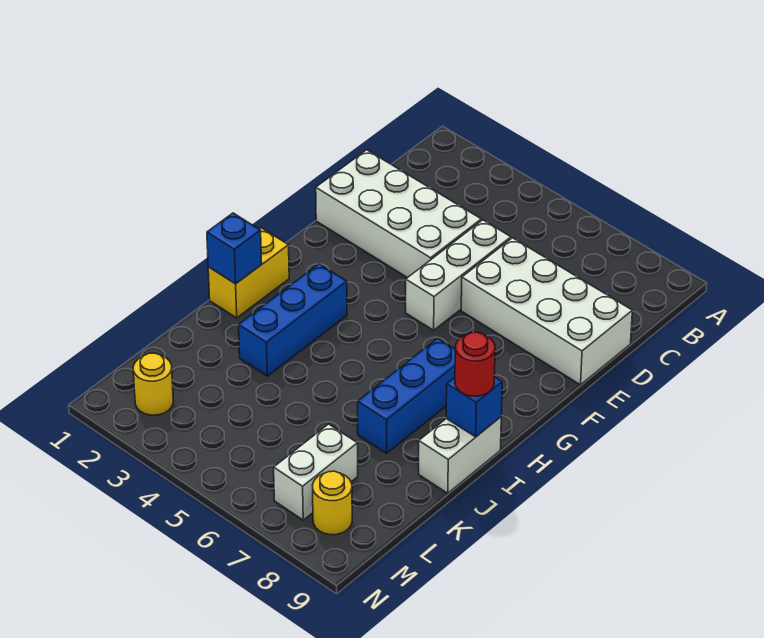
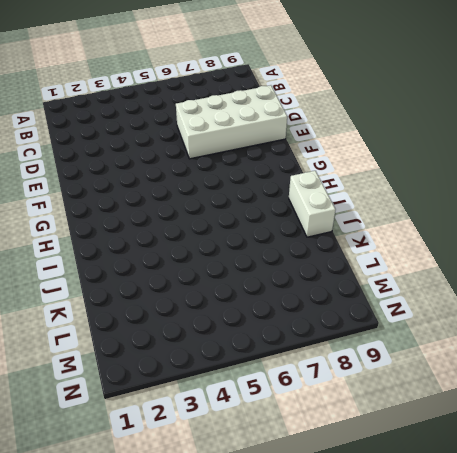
none -> white 2x4 brick [316,150,481,278]
none -> white 1x3 brick [406,220,511,330]
none -> yellow 1x2 brick [208,228,289,318]

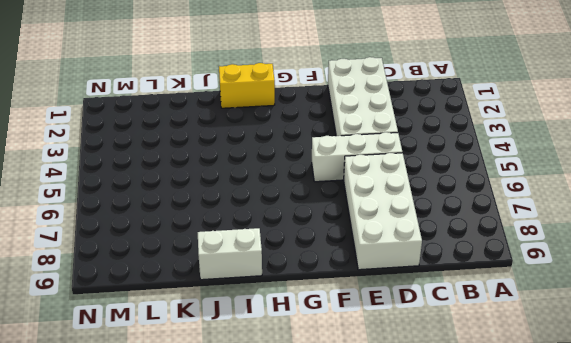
none -> blue 1x3 brick [239,264,347,376]
none -> blue 1x3 brick [358,338,455,454]
none -> white 1x2 brick [274,424,358,520]

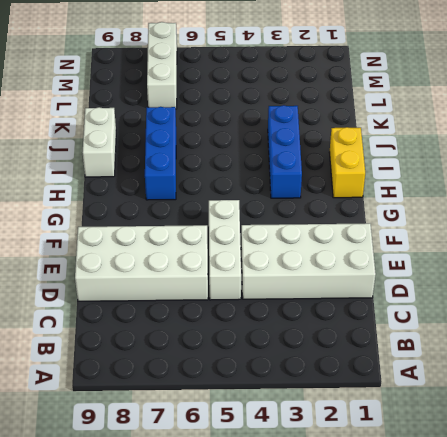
white 1x3 brick [147,22,177,109] -> white 1x2 brick [274,424,358,520]
none -> yellow 1x1 round brick [133,353,173,415]
none -> yellow 1x1 round brick [312,471,352,535]
none -> blue 1x1 brick [207,213,262,284]

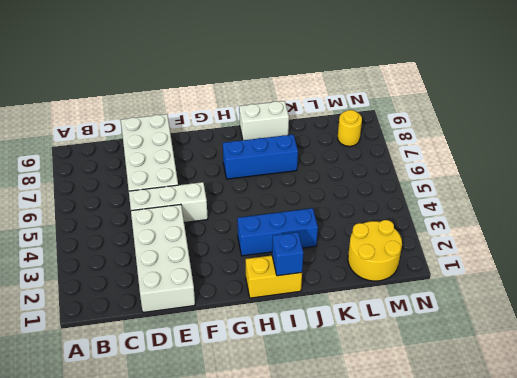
yellow 2x2 round brick [348,220,402,281] -> yellow 1x1 round brick [133,353,173,415]
none -> white 1x2 brick [274,424,358,520]
none -> blue 1x1 brick [446,377,502,437]
none -> red 1x1 round brick [455,332,495,396]

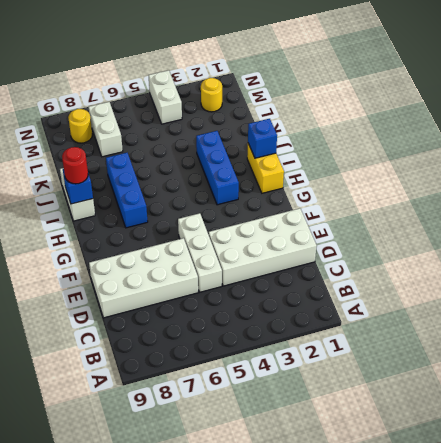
white 1x2 brick [149,70,182,124] -> none

